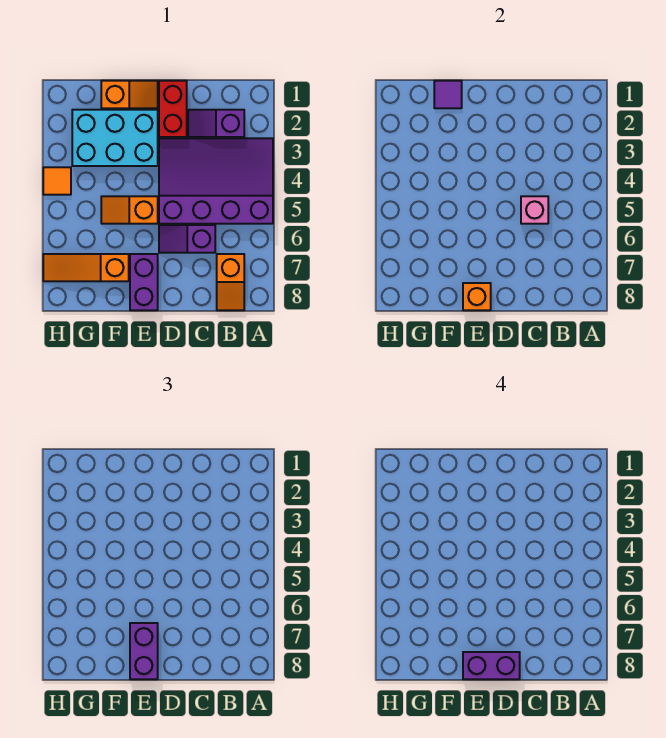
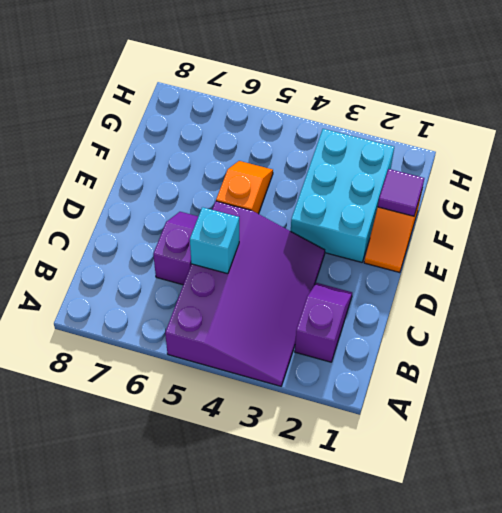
cyan 1x1 brick [190,207,239,274] -> pink 1x1 brick [521,196,548,224]
none -> orange 1x2 slope [217,254,244,310]
none -> red 1x2 brick [159,81,187,137]
none -> purple 1x2 brick [130,254,158,310]

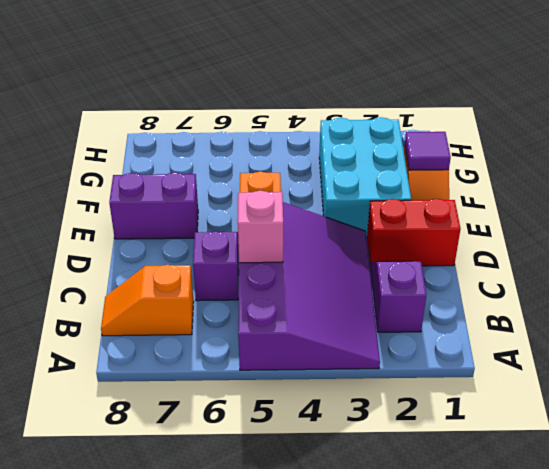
none -> orange 1x3 slope [43,254,129,281]
none -> orange 1x1 tile [43,167,71,195]
none -> orange 1x1 brick [463,283,491,310]

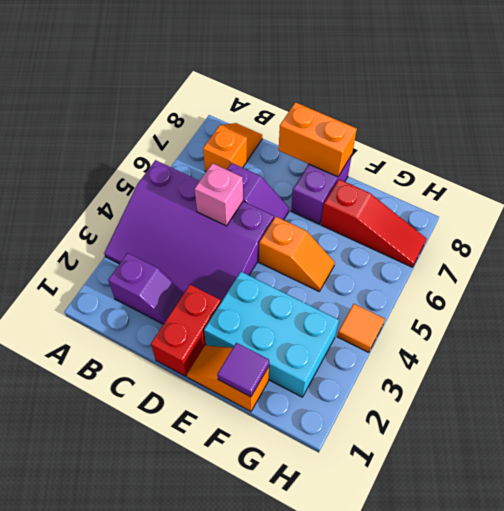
orange 1x2 brick [279,102,357,177] -> orange 1x1 brick [463,283,491,310]
red 1x3 slope [321,179,427,267] -> orange 1x3 slope [43,254,129,281]
none -> purple 1x2 brick [130,623,158,679]
none -> purple 1x2 brick [463,652,520,679]

